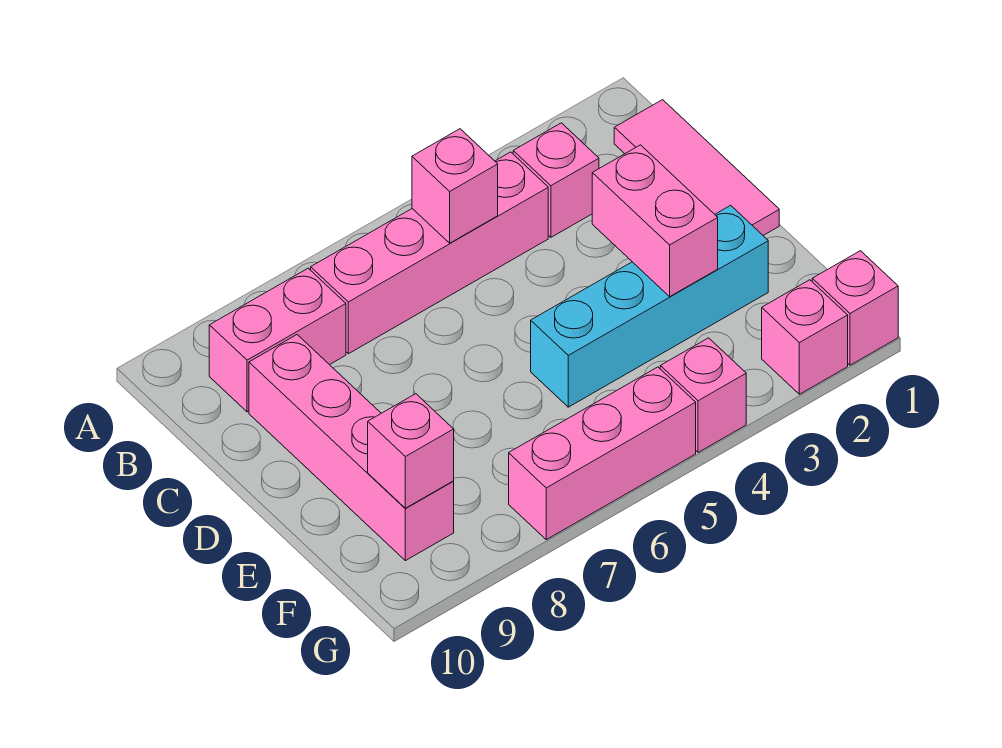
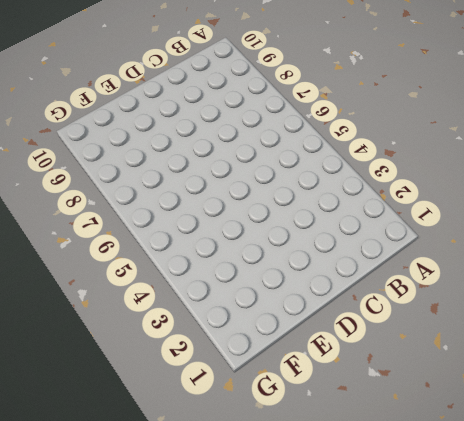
none -> pink 1x3 tile [614,100,779,235]
none -> pink 1x1 brick [513,123,599,237]
none -> pink 1x4 brick [311,152,548,354]

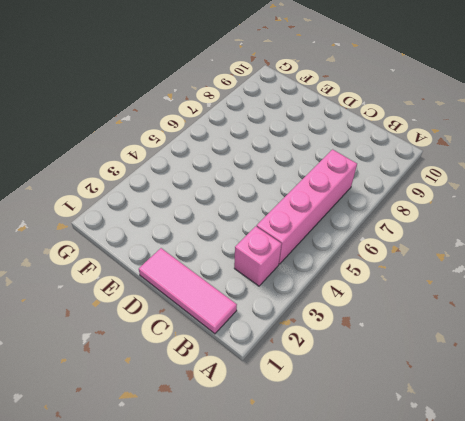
none -> pink 1x2 brick [209,268,346,412]
none -> pink 1x4 brick [249,335,454,561]
none -> cyan 1x4 brick [531,205,768,407]

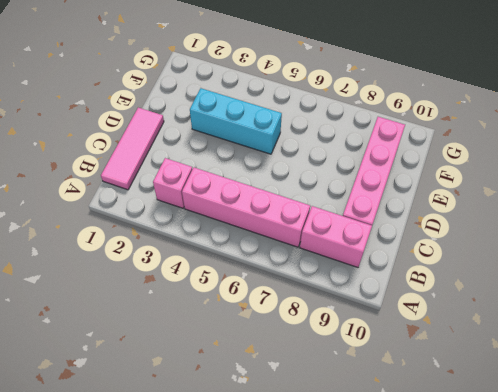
cyan 1x3 brick [190,88,282,154] -> cyan 1x4 brick [531,205,768,407]
none -> pink 1x1 brick [812,251,898,365]
none -> pink 1x1 brick [762,280,848,394]
none -> pink 1x1 brick [660,338,746,452]

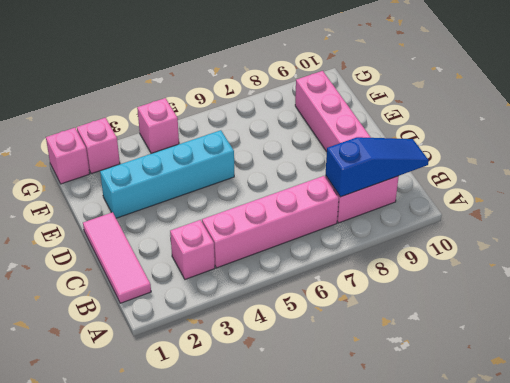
blue 1x3 slope [326,137,429,197] -> none
none -> pink 1x3 brick [509,367,696,540]
none -> pink 1x1 brick [412,129,498,243]
none -> pink 1x2 brick [592,145,718,296]

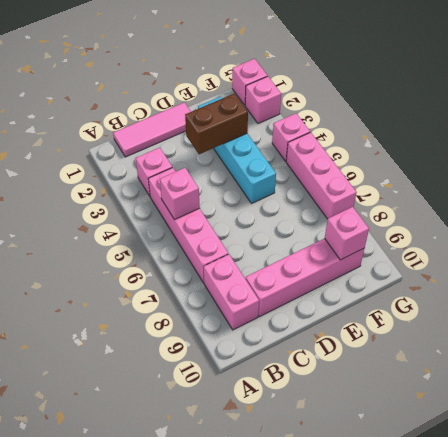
brown 1x2 brick [185,93,248,154] -> pink 1x2 brick [592,145,718,296]

